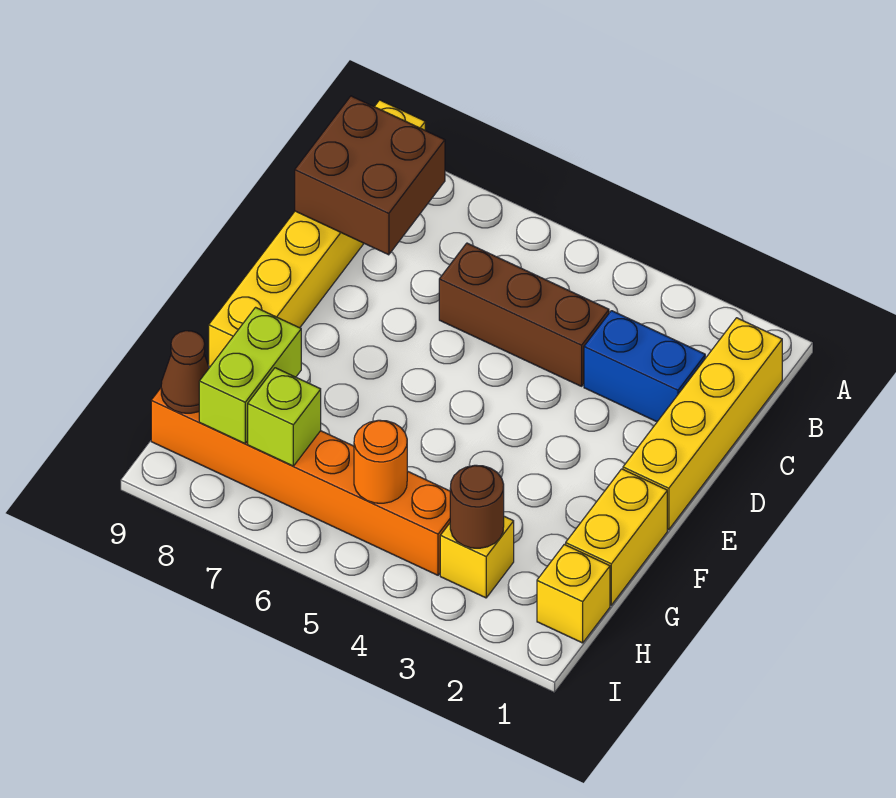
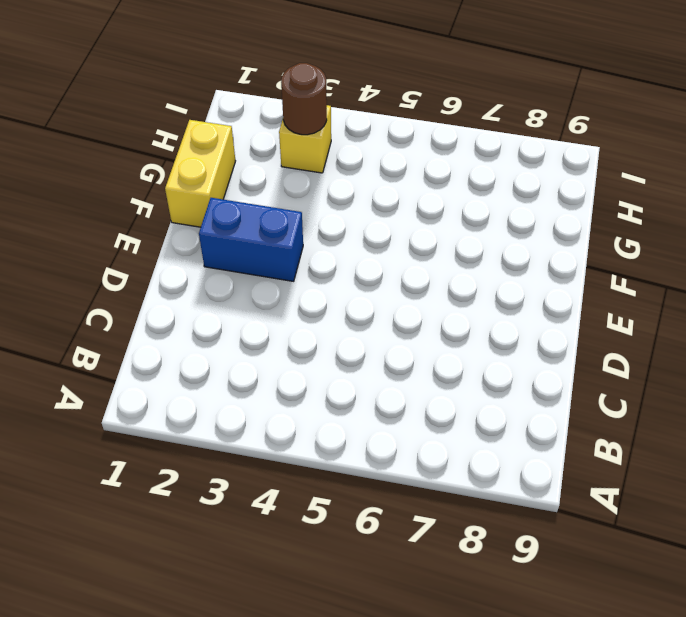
blue 1x2 brick [199,198,303,281] -> blue 1x2 brick moved to [584,311,705,422]
none -> yellow 1x6 brick [209,100,425,367]
none -> yellow 1x4 brick [623,318,782,530]
none -> brown 1x3 brick [439,243,609,386]

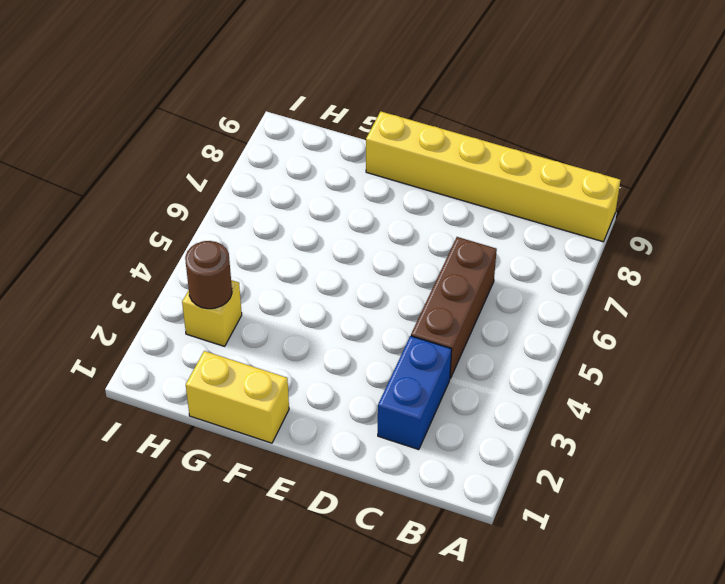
none -> yellow 1x4 brick [623,318,782,530]
none -> yellow 1x1 brick [537,544,610,643]
none -> orange 1x6 brick [151,388,450,575]

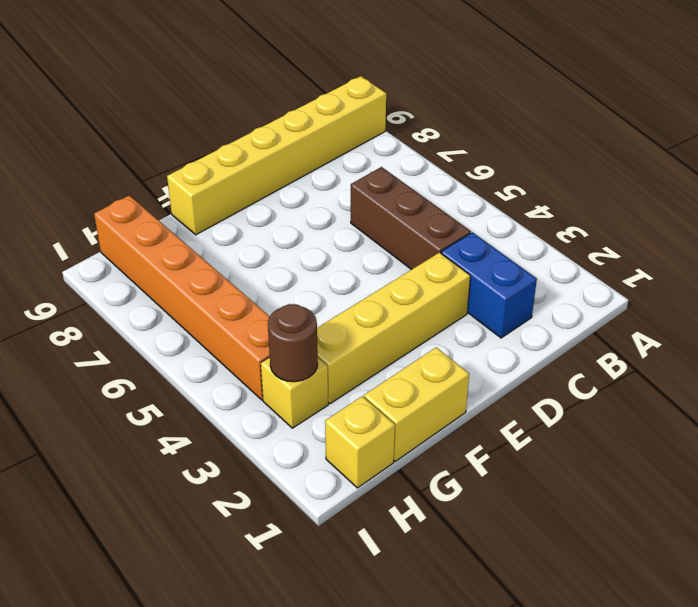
yellow 1x4 brick [317,252,470,404] -> yellow 1x4 brick moved to [623,318,782,530]
none -> brown 2x2 brick [295,96,445,255]
none -> lime 1x2 brick [199,307,301,443]
none -> orange 1x1 round brick [354,420,407,503]

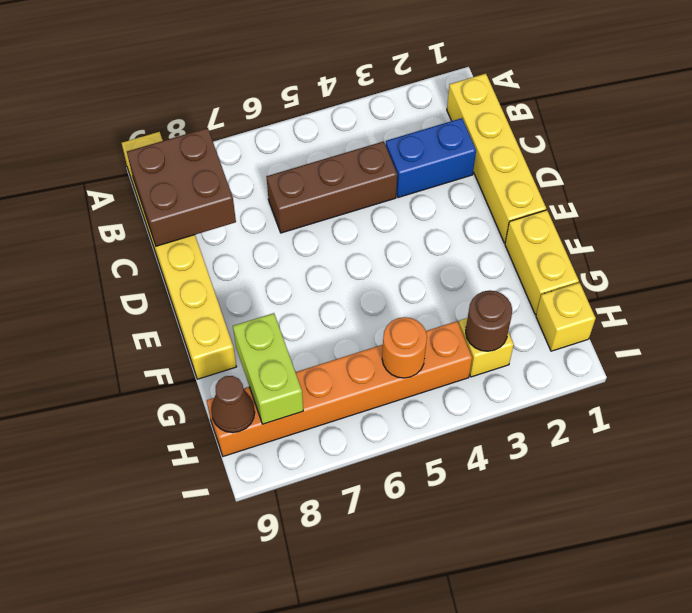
none -> lime 1x1 brick [248,368,321,466]

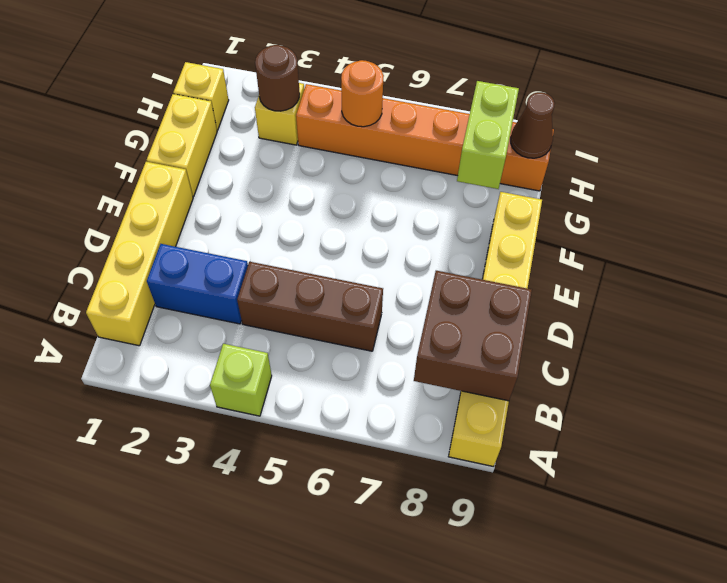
lime 1x1 brick [210,344,272,416] -> lime 1x1 brick moved to [248,368,321,466]

